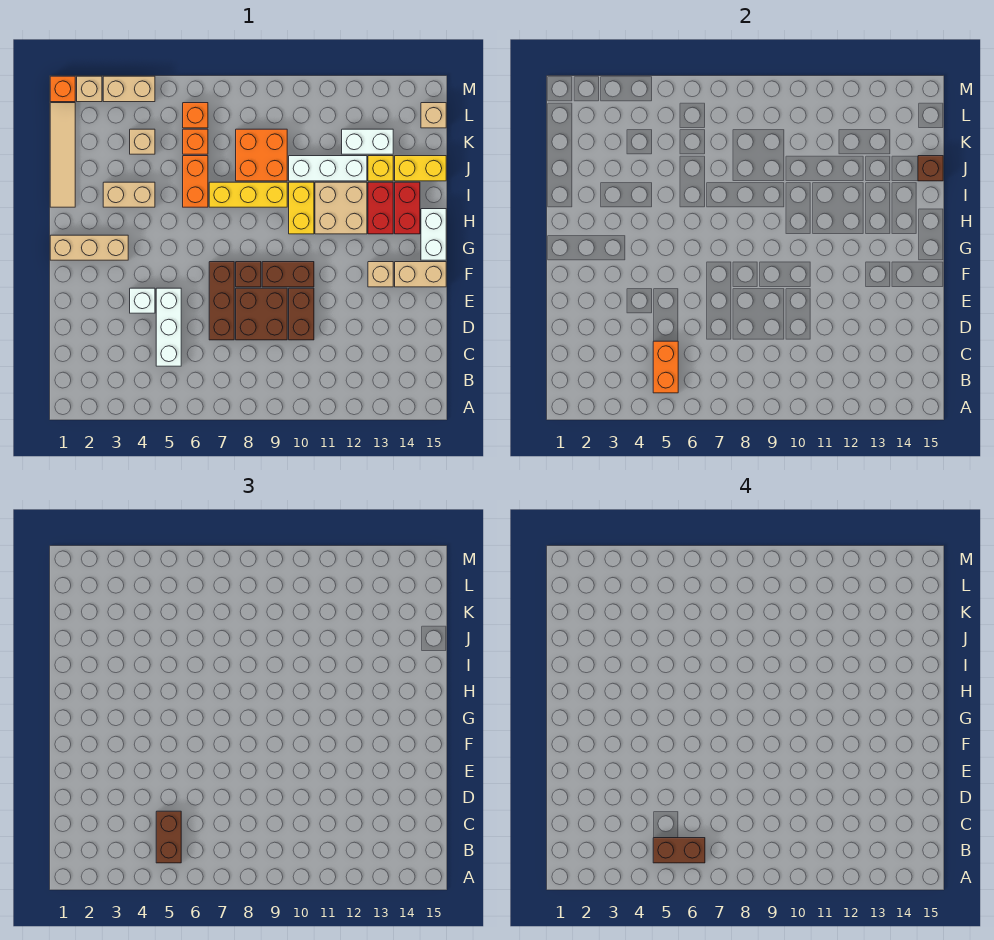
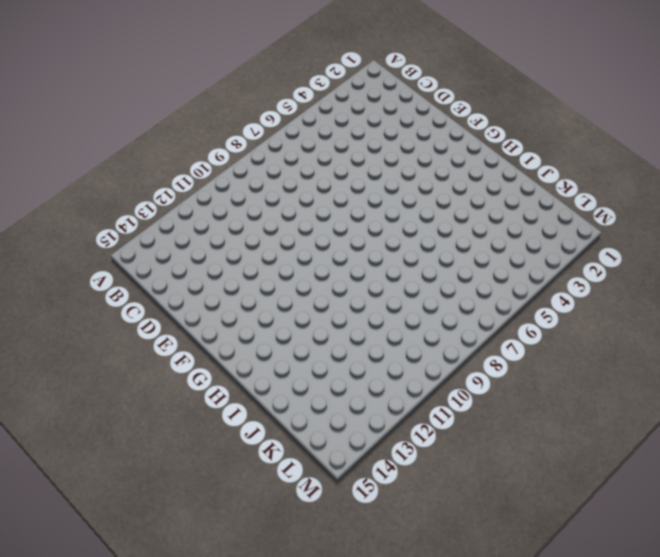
none -> white 1x3 brick [156,288,181,366]
none -> brown 1x3 brick [209,262,234,340]
none -> brown 2x2 brick [236,288,287,340]
none -> brown 1x2 brick [289,288,314,340]

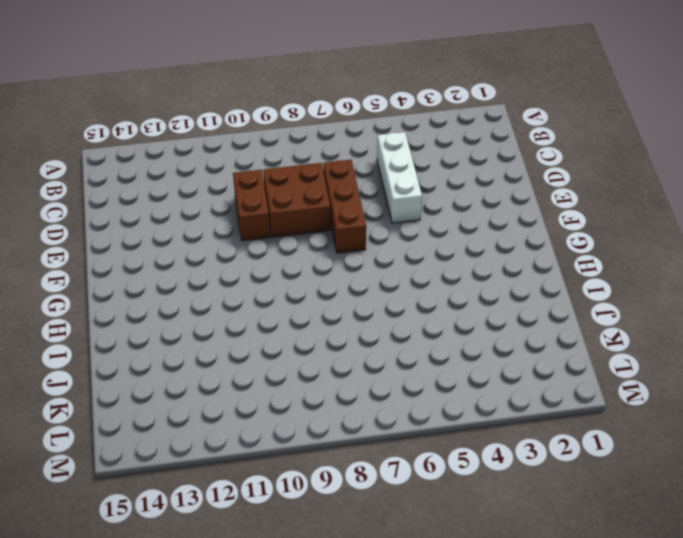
none -> white 1x1 brick [130,288,155,313]
none -> brown 1x1 brick [236,262,261,287]
none -> brown 1x2 brick [262,262,314,287]
none -> tan 1x1 brick [368,262,393,287]

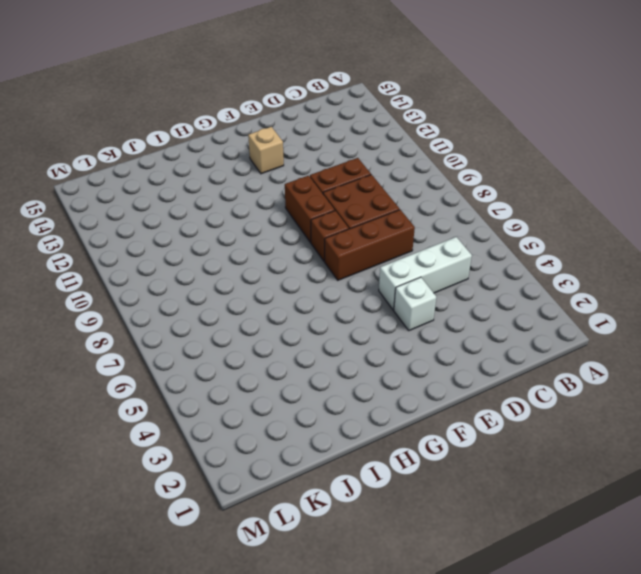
none -> tan 1x2 brick [395,262,446,287]
none -> tan 1x3 brick [50,235,128,260]
none -> white 1x2 brick [421,209,446,260]
none -> yellow 1x2 brick [289,182,314,234]

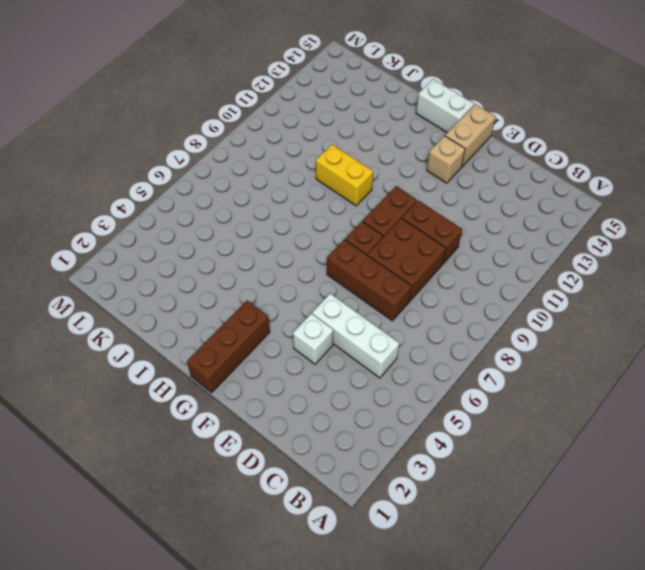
brown 1x3 brick [187,301,270,392] -> tan 1x3 brick [50,235,128,260]
none -> tan 2x2 brick [315,182,367,234]
none -> red 1x2 brick [368,182,393,234]
none -> red 1x2 brick [395,182,420,234]
none -> tan 1x4 tile [50,103,75,207]

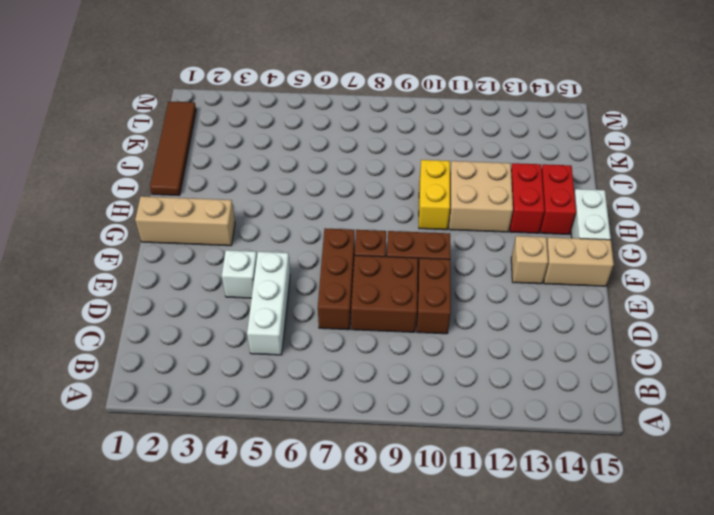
brown 1x4 tile [150,102,196,196] -> tan 1x4 tile [50,103,75,207]
none -> tan 1x2 brick [103,182,155,207]
none -> orange 1x2 brick [183,156,208,207]
none -> yellow 1x3 brick [209,182,287,207]
none -> orange 2x2 brick [236,129,287,181]

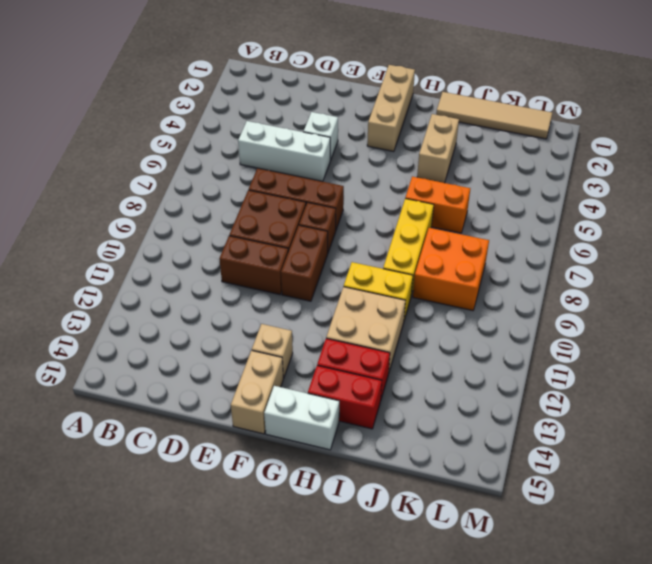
none -> white 1x3 brick [289,156,367,181]
none -> yellow 1x1 brick [368,156,393,181]
none -> yellow 1x2 brick [395,156,446,181]
none -> tan 1x1 brick [130,129,155,154]

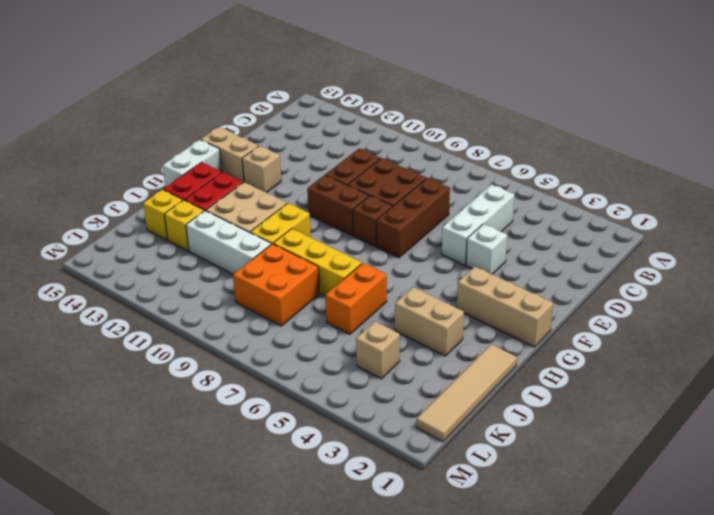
yellow 1x1 brick [143,190,183,240] -> yellow 1x2 brick [395,156,446,181]
none -> orange 1x1 brick [183,129,208,154]
none -> white 1x2 brick [342,129,393,154]
none -> orange 1x1 brick [183,103,208,128]
none -> tan 1x1 brick [421,103,446,128]

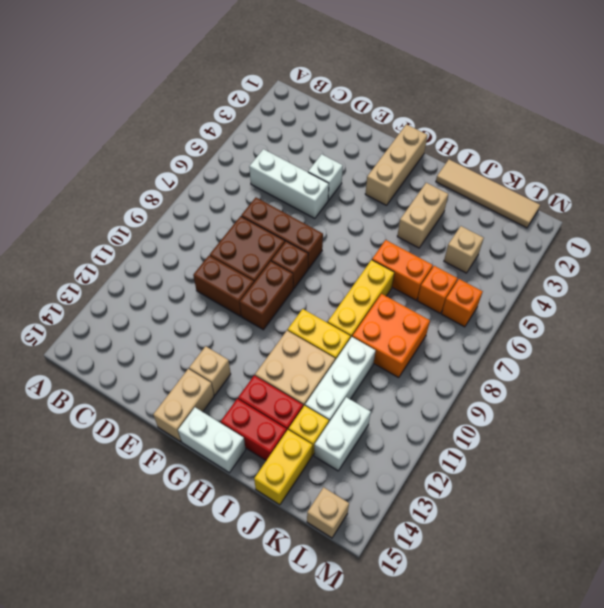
none -> orange 1x1 brick [50,76,75,102]
none -> tan 1x1 brick [77,76,102,102]
none -> tan 1x2 brick [103,76,155,102]
none -> orange 1x2 brick [653,341,678,393]

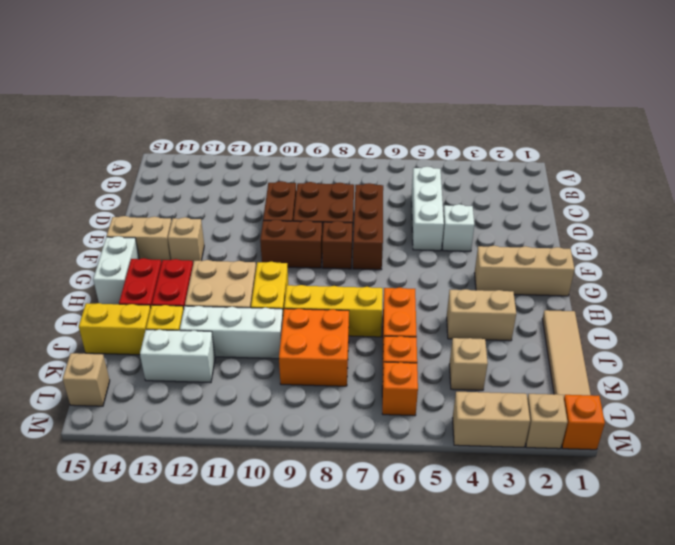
none -> orange 1x2 brick [653,341,678,393]
none -> brown 1x1 brick [918,156,943,181]
none -> brown 1x2 brick [156,811,181,863]
none -> brown 1x2 brick [653,838,705,863]

